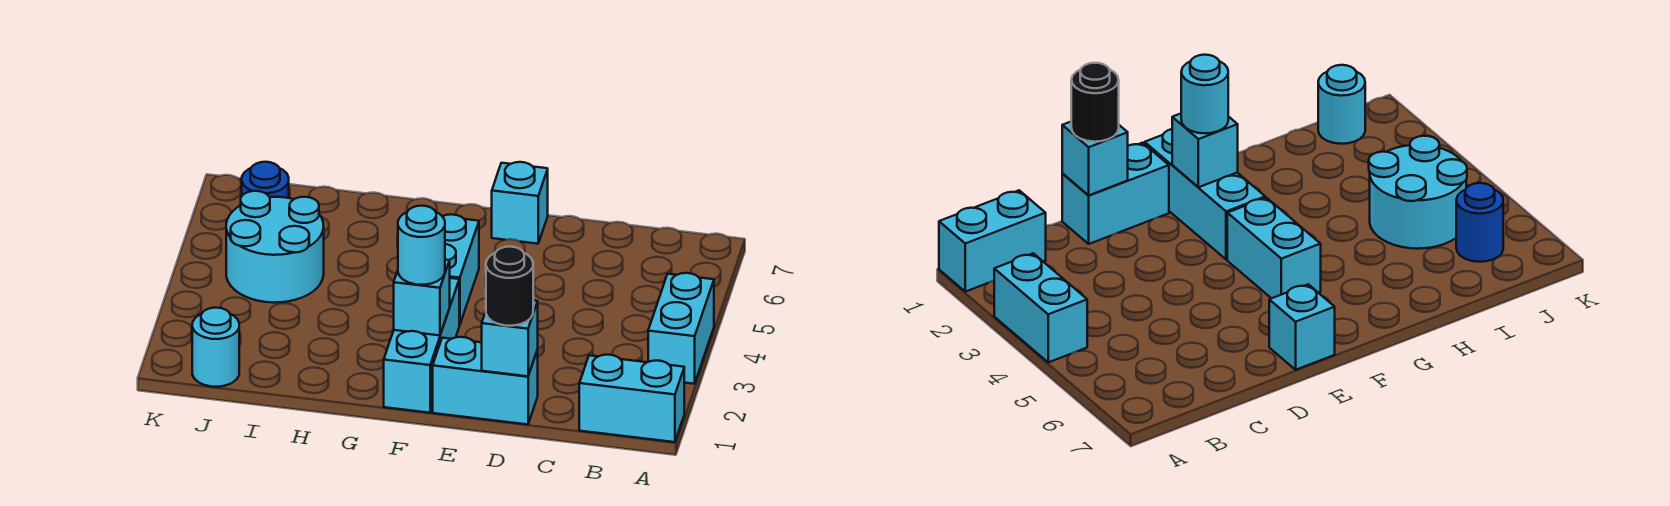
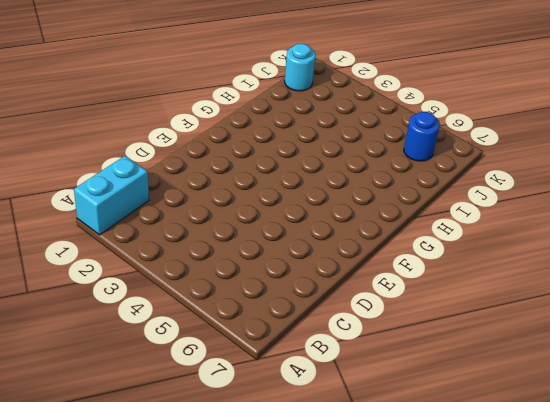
none -> cyan 1x2 brick [648,273,714,384]
none -> cyan 1x2 brick [433,337,538,424]
none -> cyan 1x1 brick [492,162,548,244]

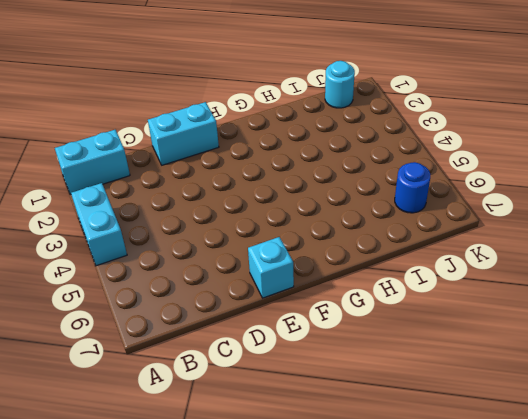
none -> cyan 1x3 brick [384,278,459,413]
none -> cyan 1x2 brick [442,214,479,325]
none -> cyan 2x2 round brick [226,191,324,303]

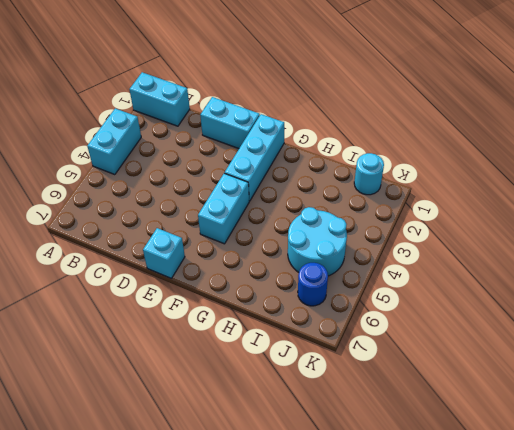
none -> cyan 1x1 brick [482,301,538,376]
none -> cyan 1x1 brick [394,260,450,335]
none -> black 1x1 round brick [486,247,533,326]

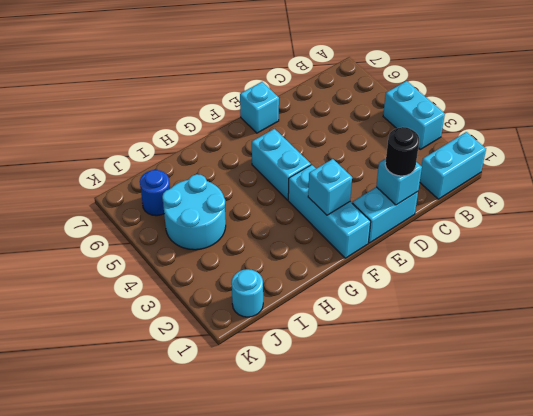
none -> cyan 1x1 round brick [398,206,445,285]

